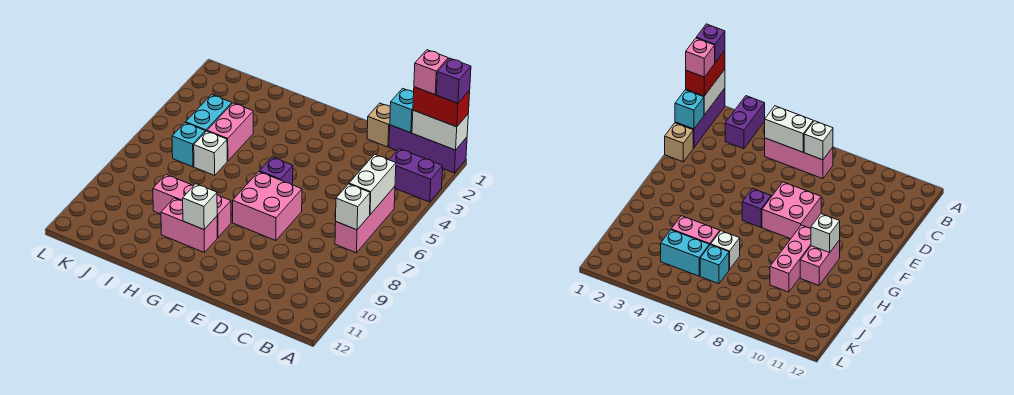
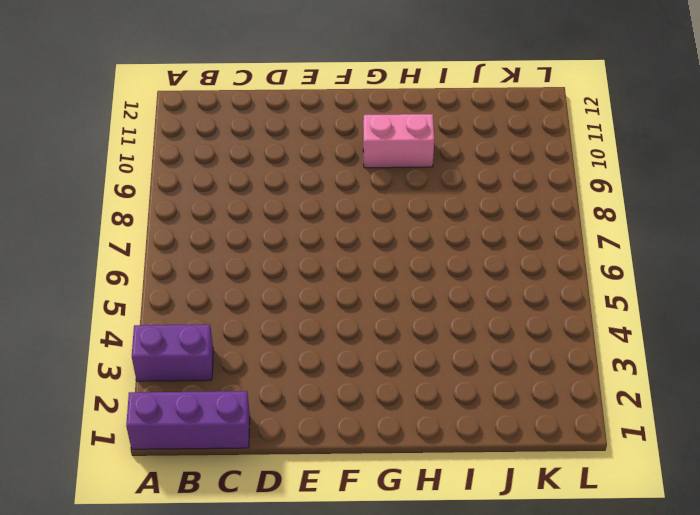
none -> pink 1x3 brick [335,187,395,253]
none -> tan 1x1 brick [367,103,390,147]
none -> pink 2x2 brick [233,172,302,241]

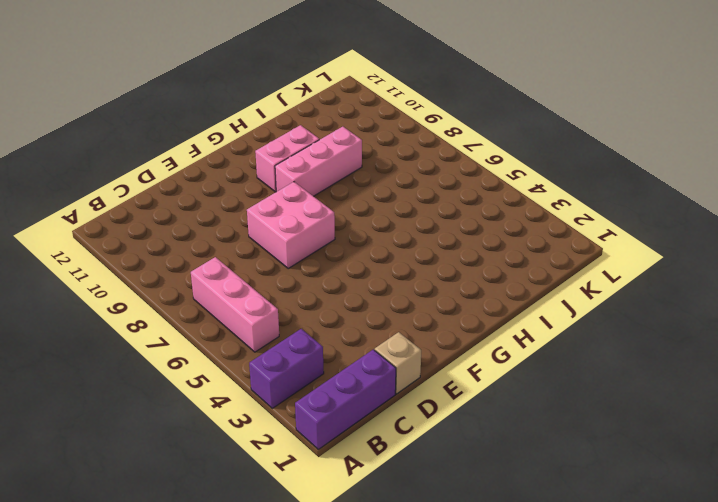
none -> purple 1x1 brick [259,157,293,185]
none -> pink 1x2 brick [207,103,253,161]
none -> white 1x1 brick [194,131,227,175]

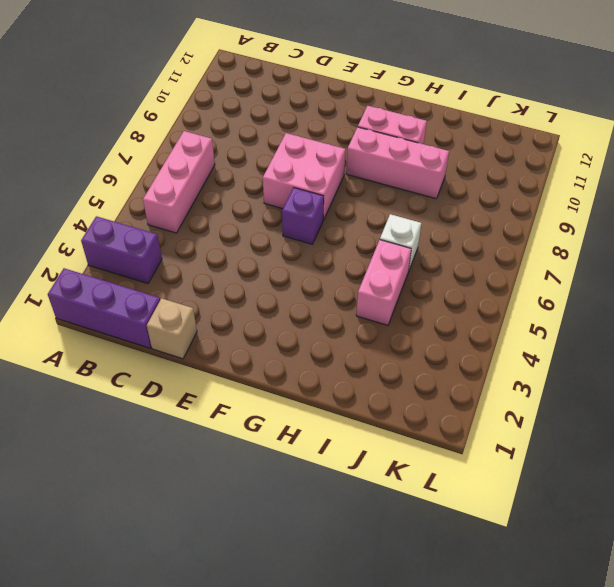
none -> cyan 1x2 brick [186,95,232,132]
none -> cyan 1x1 brick [172,123,205,167]
none -> white 1x2 brick [412,110,468,150]

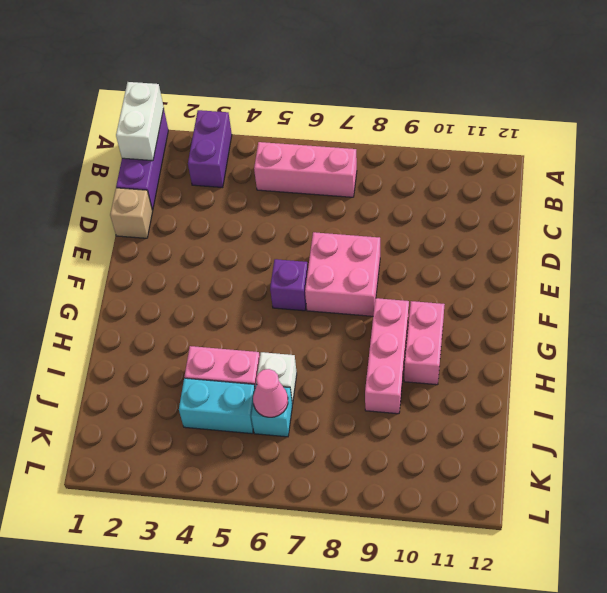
pink 1x1 cone [253,369,288,417] -> none
none -> white 1x2 brick [349,154,396,214]
none -> white 1x1 brick [336,184,370,230]
none -> cyan 1x1 brick [390,88,414,133]

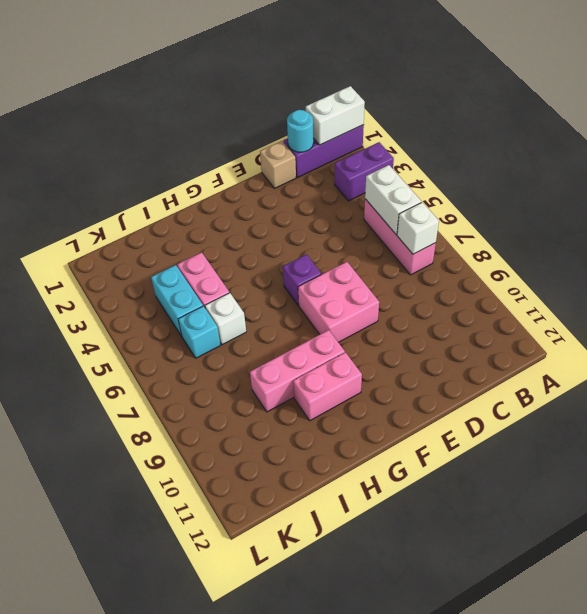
cyan 1x1 round brick [287,110,314,152] -> cyan 1x1 brick [390,88,414,133]
none -> white 1x1 brick [183,184,217,230]
none -> red 1x2 brick [413,87,470,127]
none -> purple 1x1 brick [436,58,471,103]

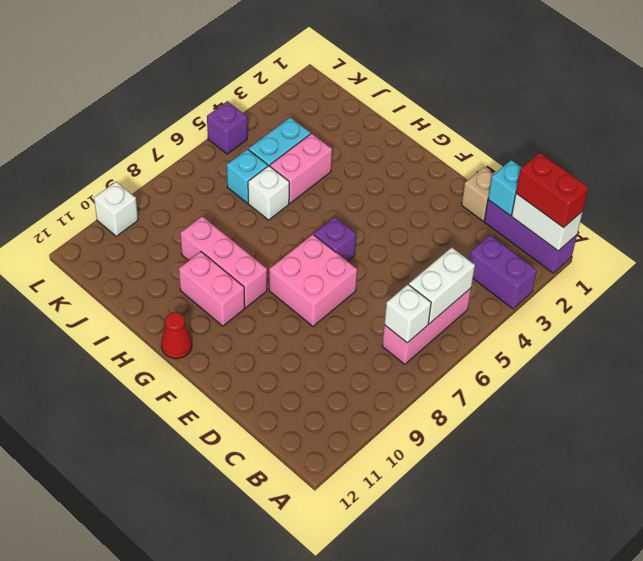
red 1x1 cone [161,312,192,359] -> none
purple 1x1 brick [207,101,247,154] -> purple 1x1 brick moved to [436,58,471,103]
white 1x1 brick [94,182,138,236] -> white 1x1 brick moved to [183,184,217,230]
none -> pink 1x1 brick [414,50,448,95]

